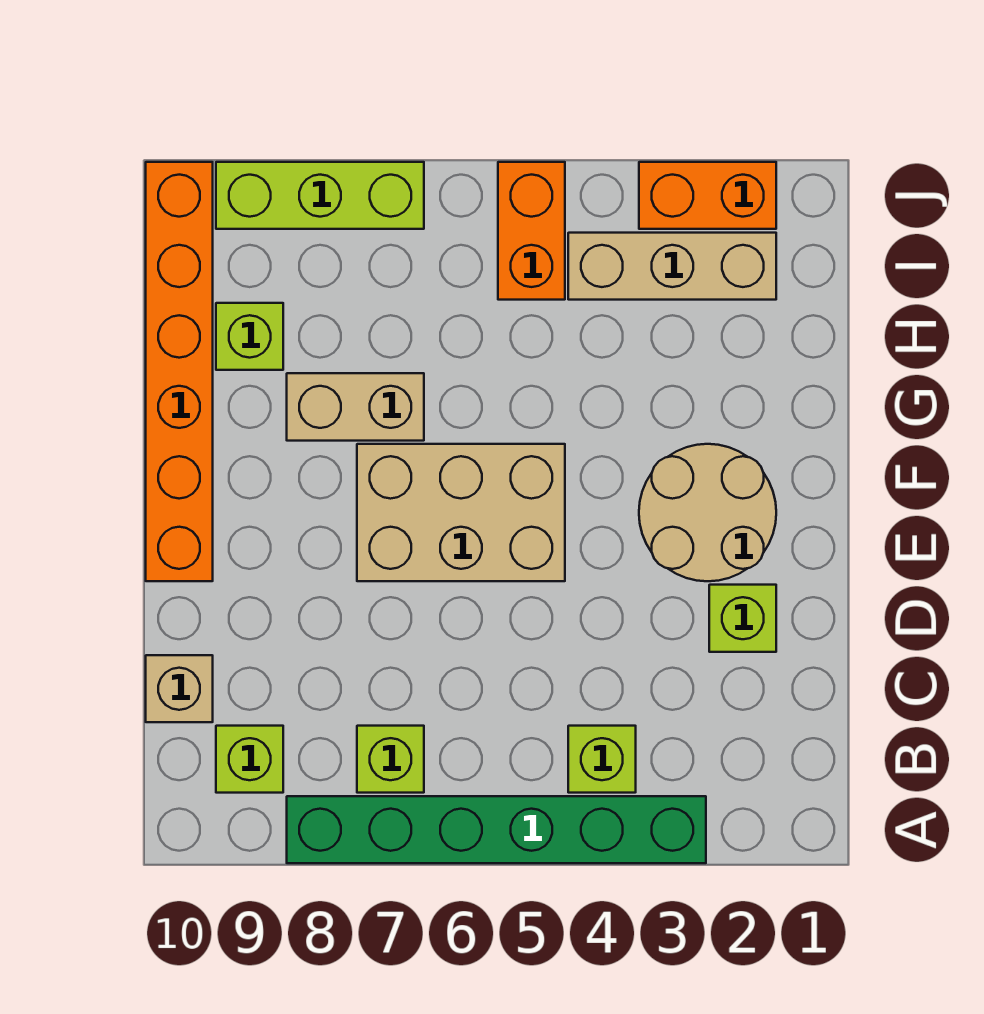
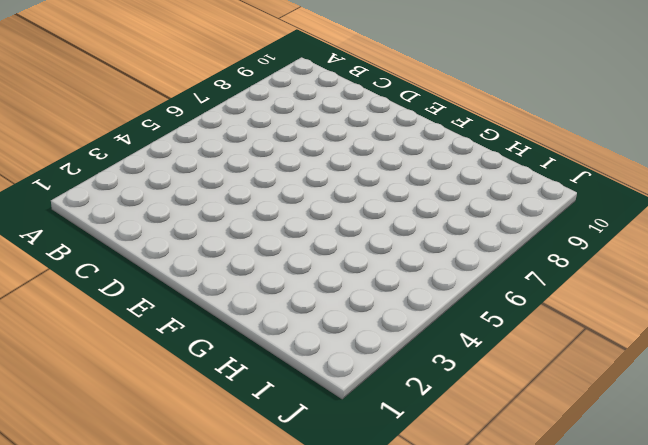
none -> green 1x6 brick [287,796,706,863]
none -> lime 1x1 brick [568,726,636,793]
none -> lime 1x1 brick [357,726,424,793]

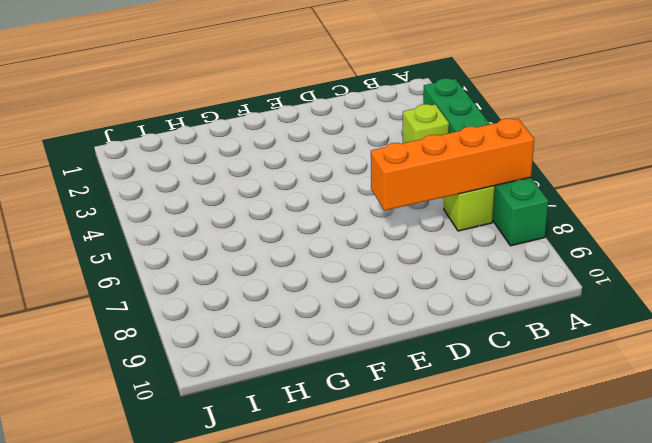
orange 1x4 brick [371,119,534,211] -> none
none -> lime 1x1 brick [216,726,283,793]
none -> tan 1x1 brick [146,655,213,722]
none -> lime 1x1 brick [709,585,776,652]

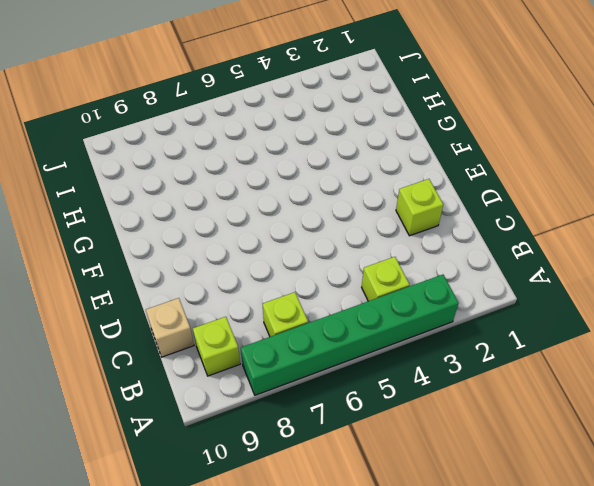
none -> tan 2x2 round brick [639,444,776,581]
none -> tan 2x3 brick [357,444,565,581]
none -> orange 1x6 brick [146,162,213,581]

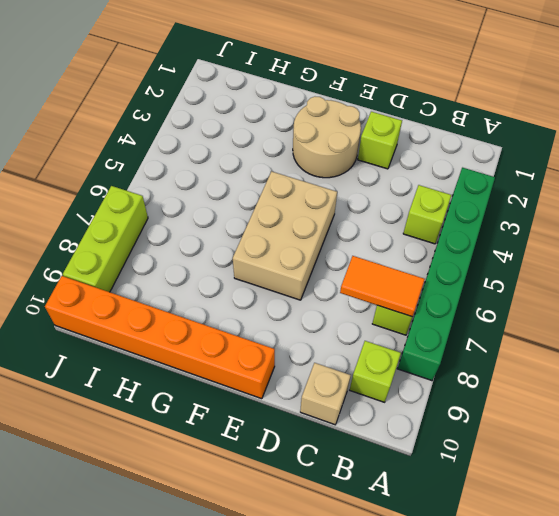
orange 1x2 tile [340,256,425,317] -> none
none -> tan 1x2 brick [287,373,424,441]
none -> lime 1x1 brick [216,303,283,370]
none -> tan 1x3 brick [568,233,776,300]

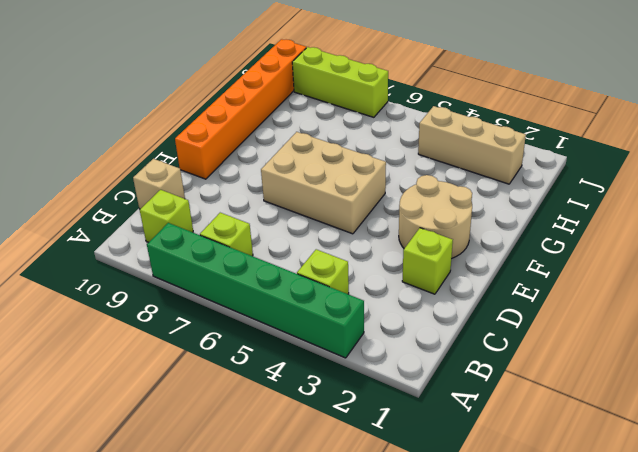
none -> tan 1x2 brick [287,373,424,441]
none -> lime 1x1 brick [216,303,283,370]
none -> orange 1x2 brick [498,162,565,300]

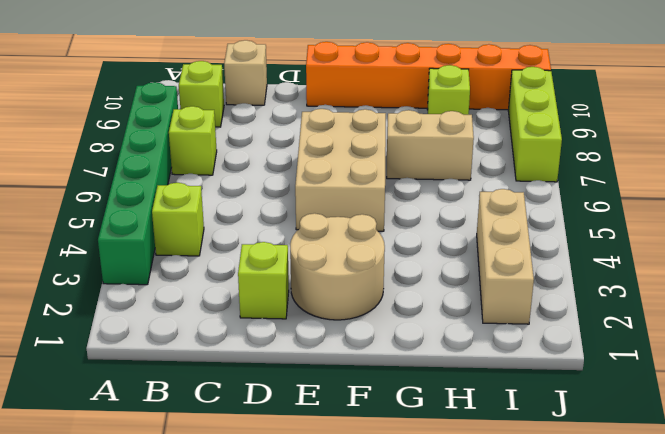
tan 1x2 brick [387,110,474,180] -> tan 1x2 brick turned to [287,373,424,441]
none -> orange 1x2 brick [498,162,565,300]
none -> orange 1x2 brick [639,162,776,229]

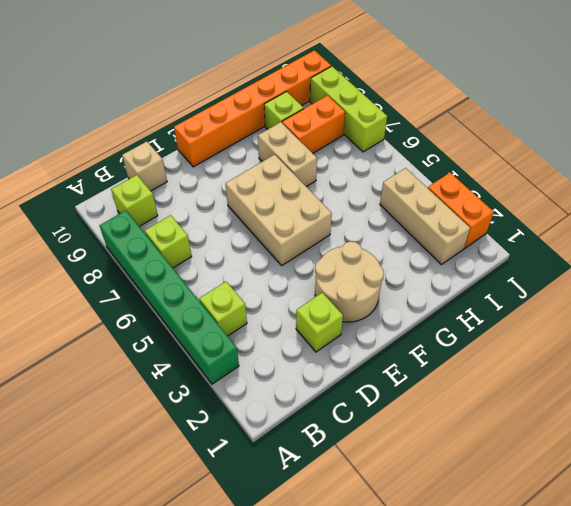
orange 1x2 brick [282,96,345,153] -> orange 1x2 brick moved to [498,162,565,300]

